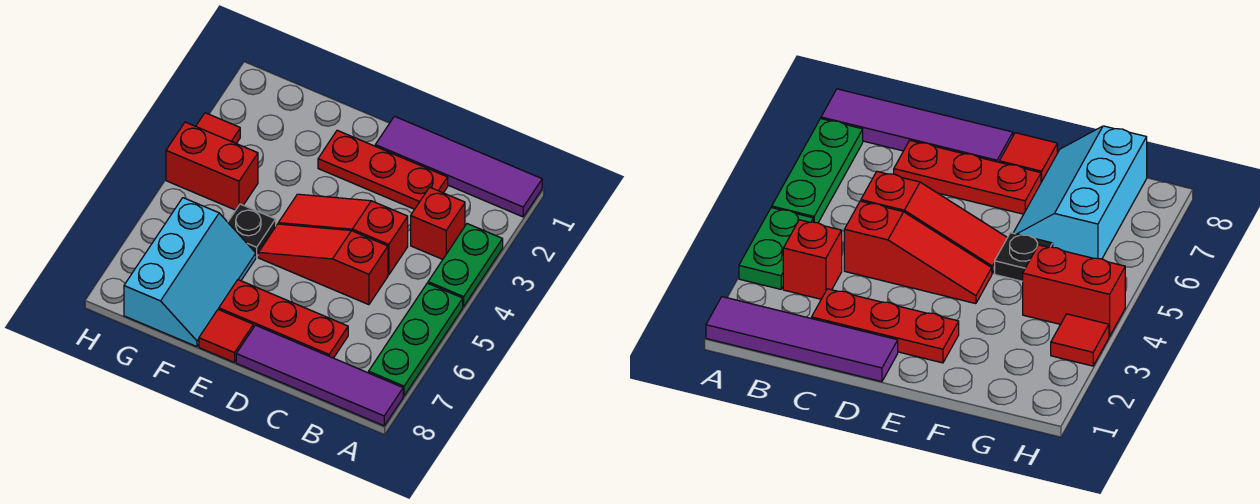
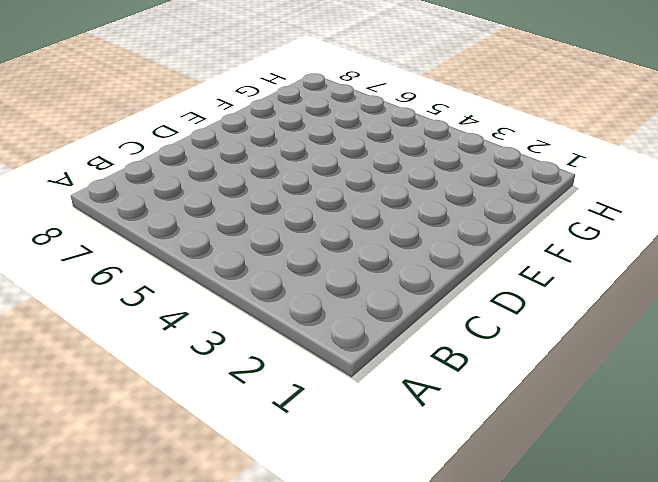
none -> purple 1x4 tile [375,116,542,217]
none -> green 1x2 plate [428,224,503,306]
none -> green 1x3 plate [369,283,463,396]

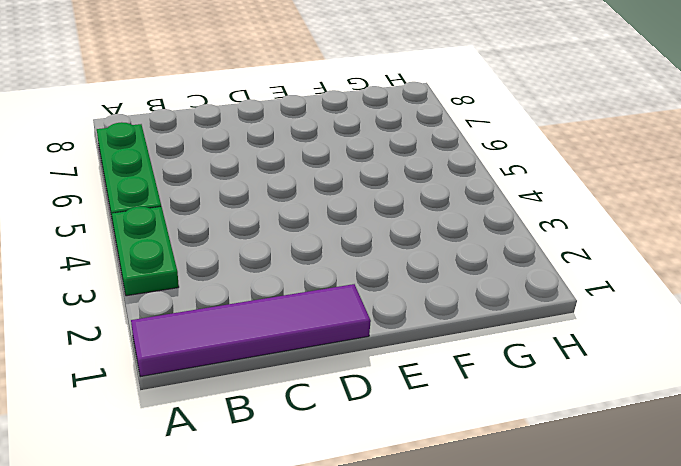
none -> purple 1x4 tile [236,325,403,426]
none -> red 1x1 brick [411,187,465,259]
none -> red 1x3 plate [318,130,448,209]

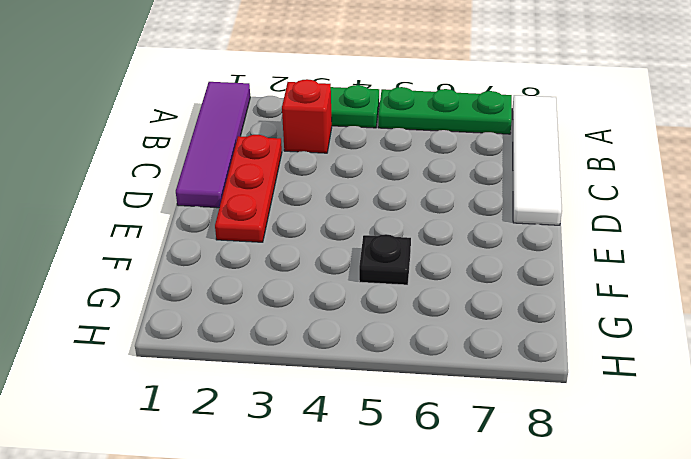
white 1x4 tile [512,95,562,225] -> purple 1x4 tile [236,325,403,426]
none -> red 1x3 slope [278,194,408,275]
none -> red 1x3 slope [258,224,388,305]
none -> red 1x3 plate [219,280,348,358]

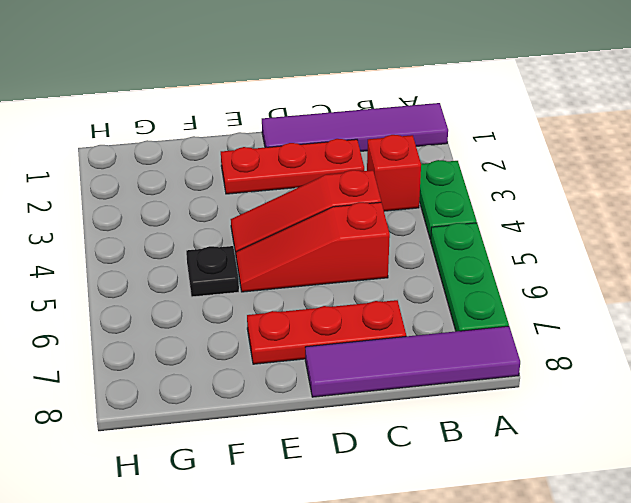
none -> red 1x1 tile [199,309,253,363]
none -> cyan 2x3 slope [124,198,256,347]
none -> red 1x2 brick [166,122,258,210]

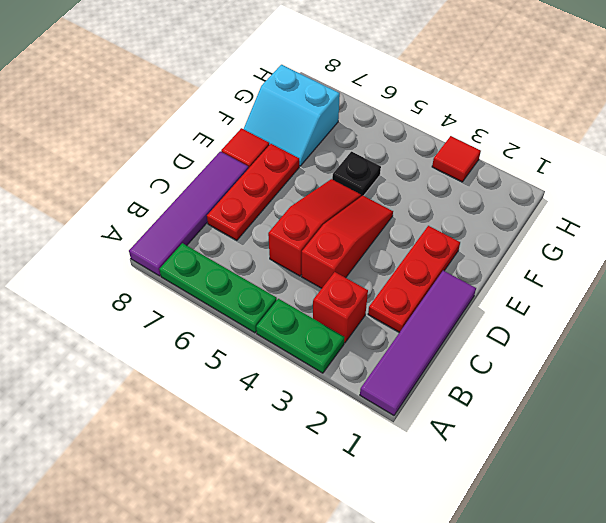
cyan 2x2 slope [244,65,340,166] -> cyan 2x3 slope [124,198,256,347]
none -> red 1x2 brick [166,122,258,210]

